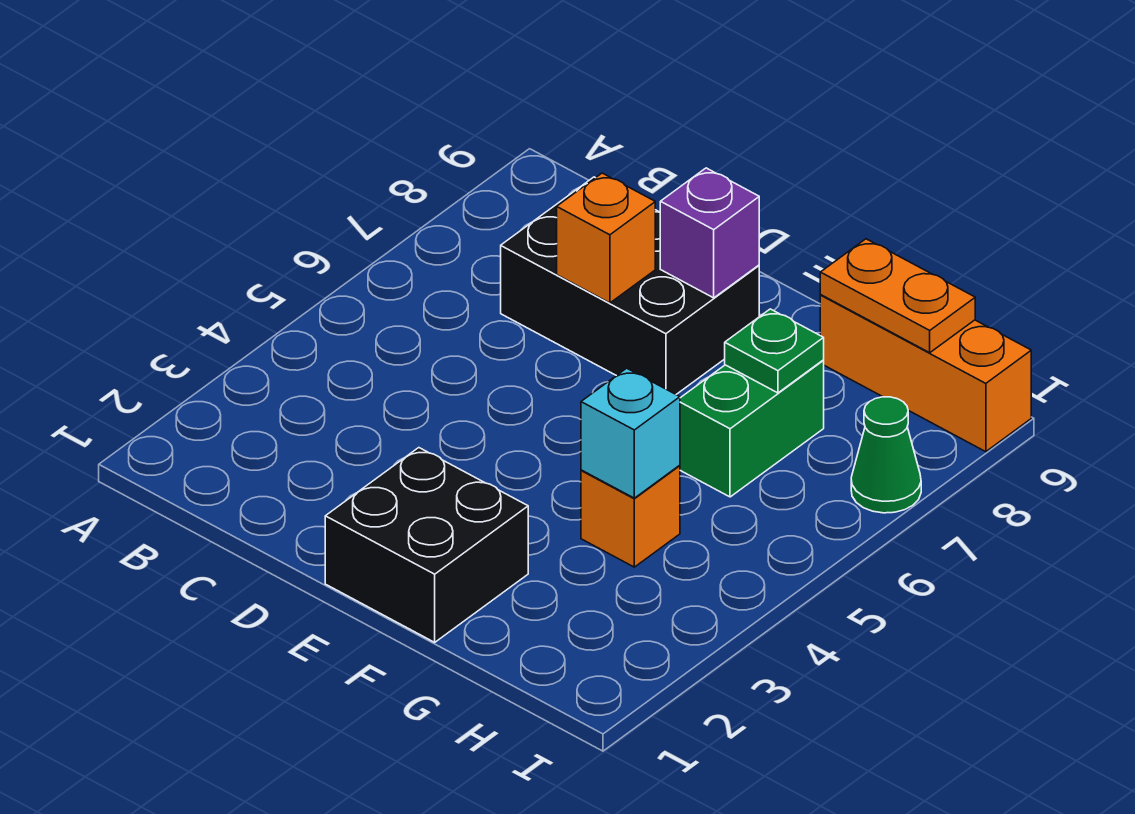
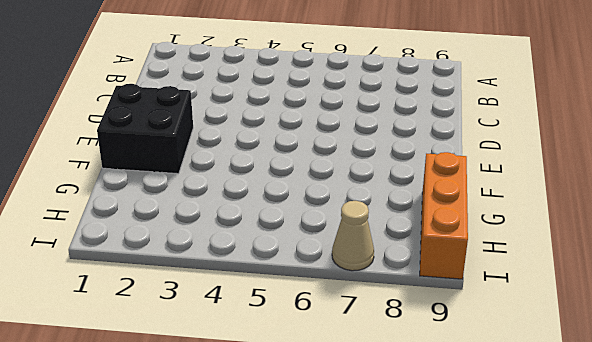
tan 1x1 cone [332,201,374,271] -> green 1x1 cone [851,397,921,513]
none -> black 2x3 brick [501,177,759,394]
none -> orange 1x1 brick [581,465,680,567]

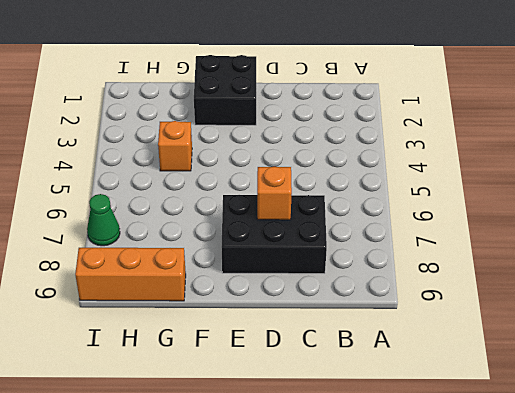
none -> green 1x2 brick [680,361,824,497]
none -> purple 1x1 brick [660,168,759,298]

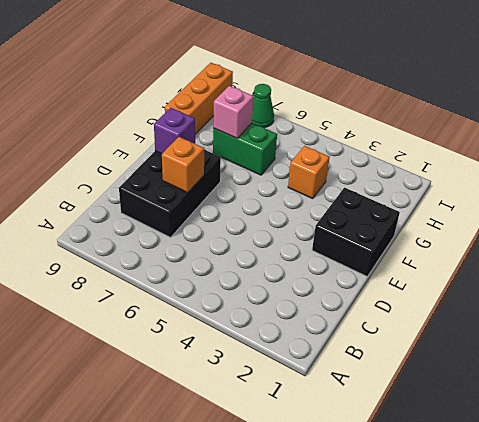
pink 1x1 brick [213,86,253,138] -> green 1x1 plate [725,309,824,393]
none -> cyan 1x1 brick [581,368,680,498]
none -> orange 1x2 plate [820,239,975,353]

